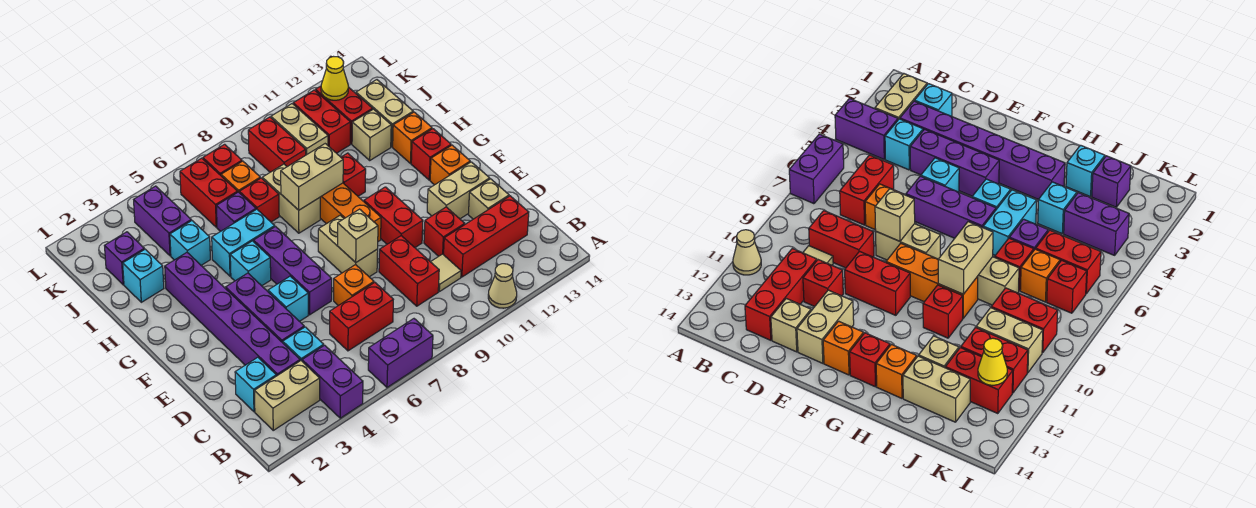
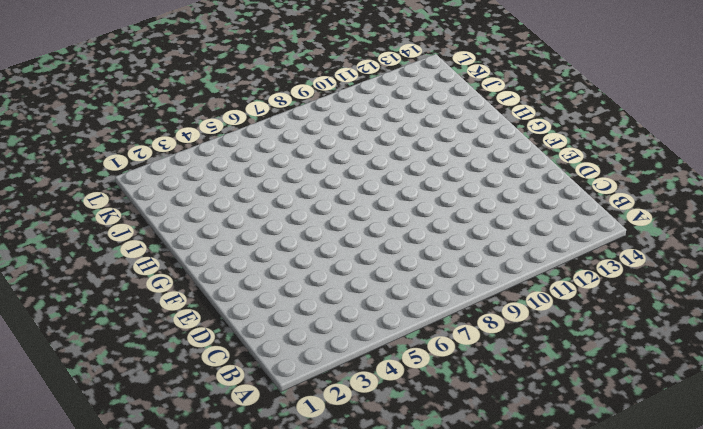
none -> purple 1x2 brick [302,345,363,418]
none -> purple 1x2 brick [368,319,433,387]
none -> tan 1x1 cone [488,264,517,308]
none -> tan 1x2 brick [254,361,320,430]

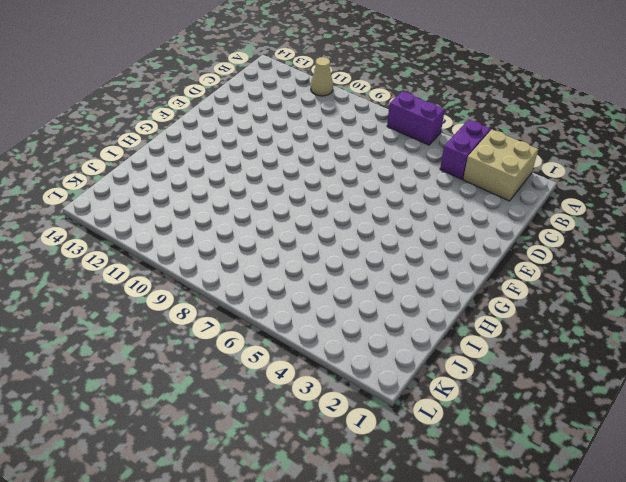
tan 2x2 brick [463,130,538,201] -> tan 1x2 brick [254,361,320,430]
none -> cyan 1x1 brick [235,357,276,412]
none -> purple 1x6 brick [165,253,300,376]
none -> cyan 1x1 brick [283,327,324,361]
none -> red 1x2 brick [330,283,393,351]

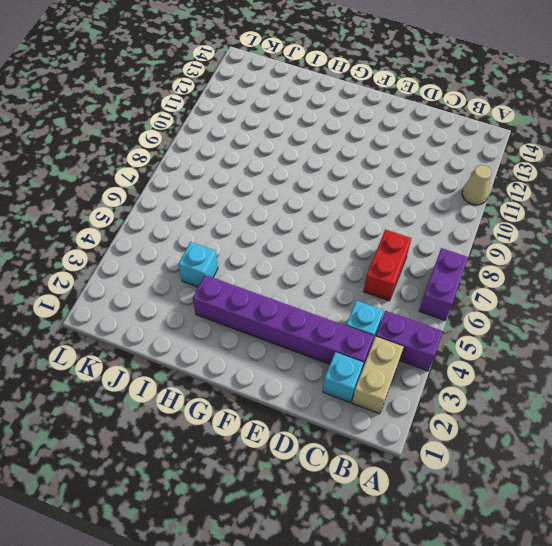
none -> red 1x2 brick [379,236,439,306]
none -> tan 1x1 tile [431,254,461,292]
none -> red 1x3 brick [444,196,529,277]
none -> purple 1x3 brick [226,273,304,343]

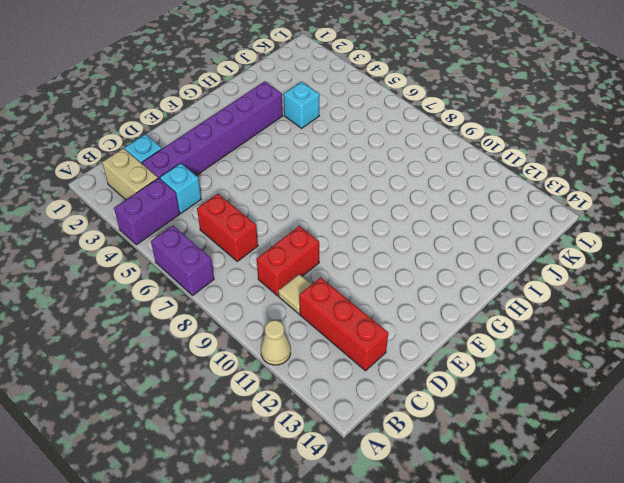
none -> purple 1x3 brick [226,273,304,343]
none -> orange 1x1 brick [334,265,374,306]
none -> red 1x1 brick [424,207,465,256]
none -> tan 1x1 brick [468,179,509,219]

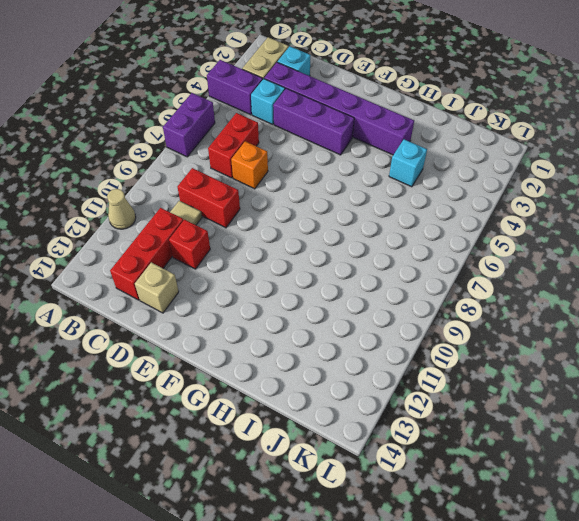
none -> cyan 1x1 brick [268,276,308,321]
none -> purple 1x3 brick [254,227,332,315]
none -> tan 1x2 brick [318,215,378,277]
none -> red 1x2 brick [364,187,423,247]

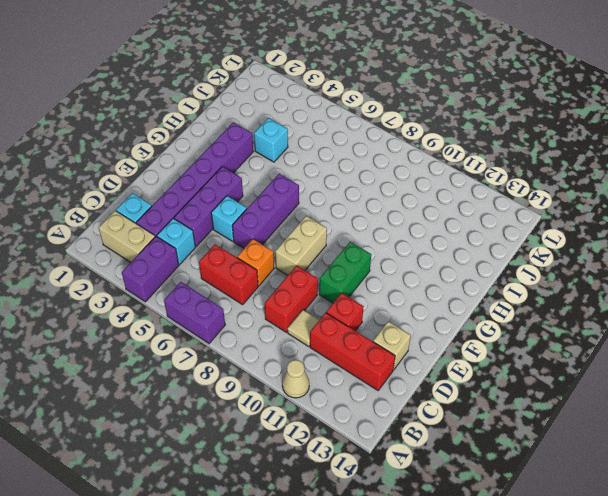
green 1x2 brick [319,242,371,303] -> red 1x2 brick [364,187,423,247]
none -> tan 1x2 brick [427,162,490,219]
none -> orange 1x3 brick [320,183,381,241]
none -> orange 1x1 brick [430,145,470,185]
none -> cyan 1x1 brick [230,241,271,286]

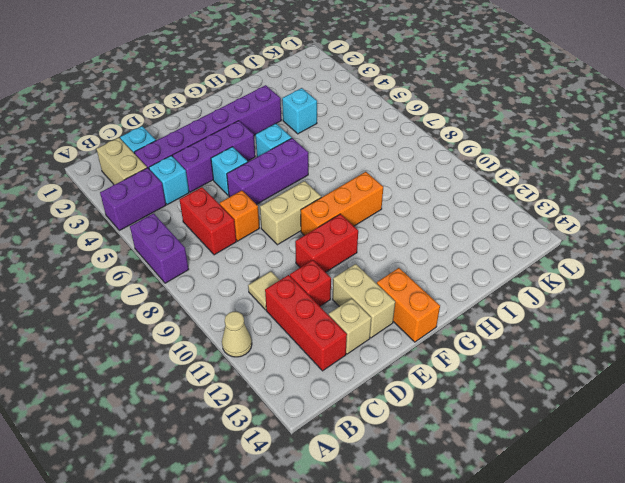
orange 1x2 brick [377,268,440,342] -> orange 1x1 brick [430,145,470,185]
none -> red 1x2 brick [379,236,439,306]
none -> red 1x1 brick [411,129,451,180]
none -> cyan 1x2 brick [212,209,275,276]
none -> tan 1x2 brick [262,164,320,233]

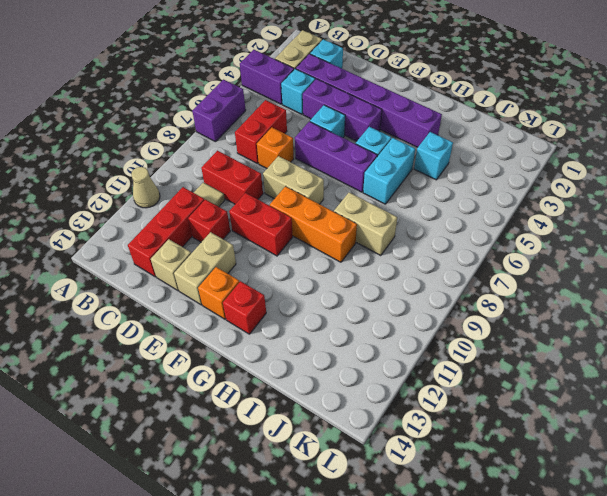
none -> red 1x1 brick [341,153,366,196]
none -> orange 1x1 brick [393,112,432,163]
none -> cyan 1x1 brick [123,249,164,302]
none -> purple 1x1 brick [216,192,256,231]

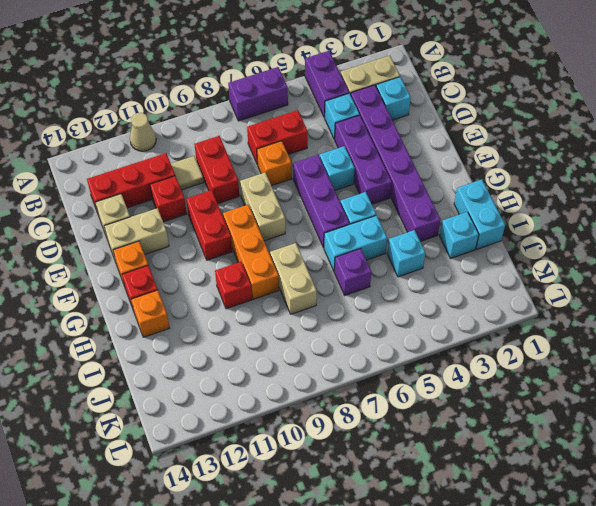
cyan 1x2 brick [454,180,505,249] -> none
none -> red 1x1 brick [240,178,279,222]
none -> tan 1x1 brick [352,109,391,160]
none -> tan 1x2 brick [356,80,413,147]
none -> purple 1x1 brick [105,232,144,285]

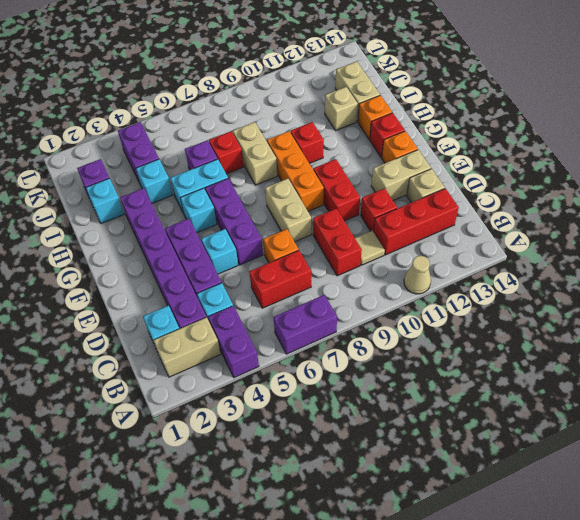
none -> red 1x2 brick [180,158,238,227]
none -> orange 1x1 brick [221,161,260,193]
none -> red 1x2 brick [248,117,306,172]
none -> tan 1x2 brick [271,104,328,155]

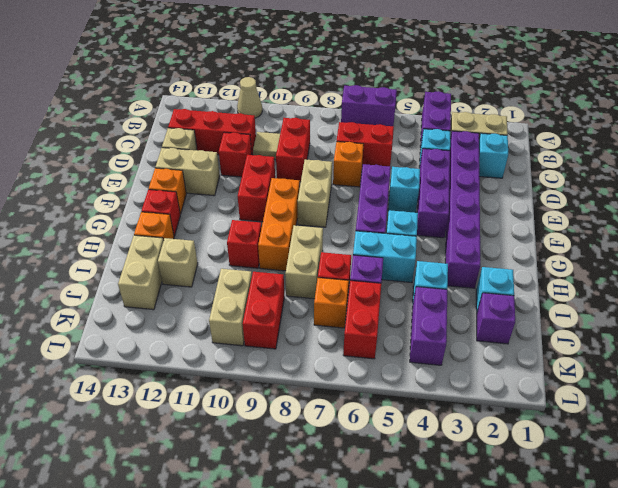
none -> red 1x2 brick [293,90,350,153]
none -> red 1x2 brick [316,86,373,144]
none -> red 1x1 brick [203,144,242,175]
none -> tan 1x1 brick [338,209,378,262]

